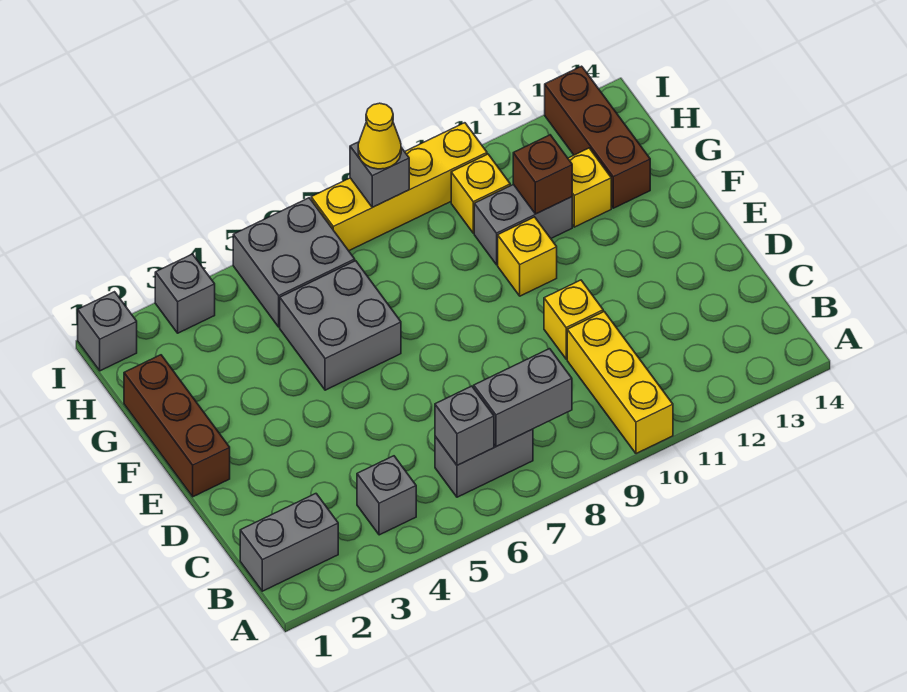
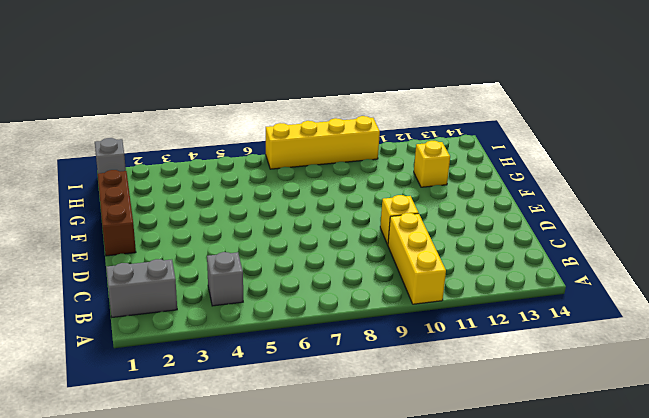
none -> grey 1x2 brick [435,429,533,497]
none -> grey 2x2 brick [280,261,401,390]
none -> yellow 1x1 brick [498,217,557,296]

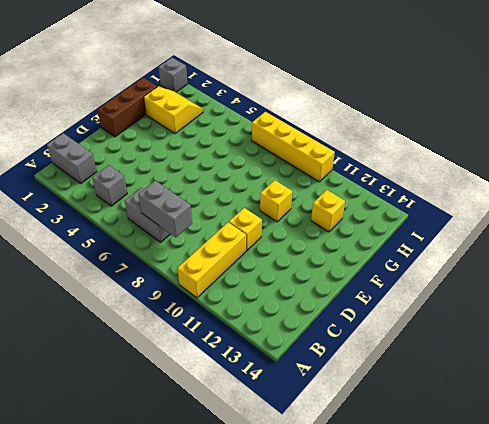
yellow 2x2 slope [144,86,203,133] -> none
none -> grey 2x2 brick [280,261,401,390]
none -> grey 1x2 brick [474,185,572,265]
none -> brown 1x3 brick [545,66,650,208]

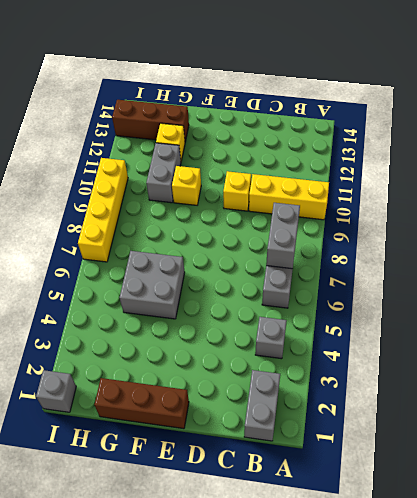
none -> grey 2x2 brick [233,198,355,327]
none -> yellow 1x1 brick [451,154,510,233]
none -> grey 1x1 brick [155,254,215,333]

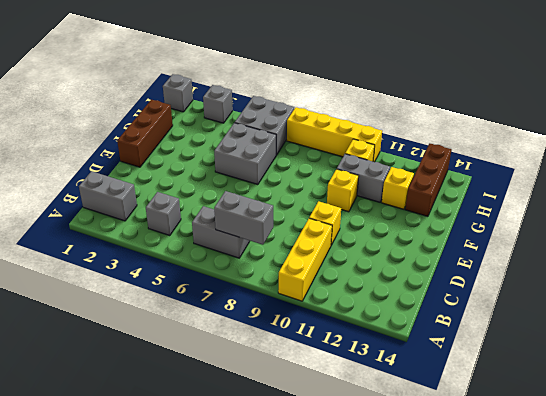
none -> grey 1x1 brick [435,386,494,465]
none -> brown 1x1 brick [513,135,572,214]
none -> grey 1x1 brick [350,142,409,207]

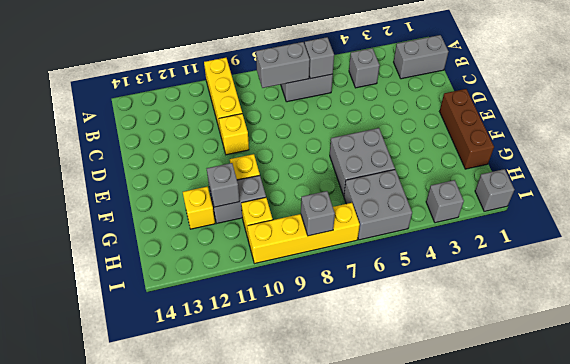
grey 1x1 brick [207,163,240,207] -> brown 1x1 brick [513,135,572,214]
none -> brown 1x3 brick [545,66,650,208]
none -> yellow 1x1 cone [358,103,401,169]

